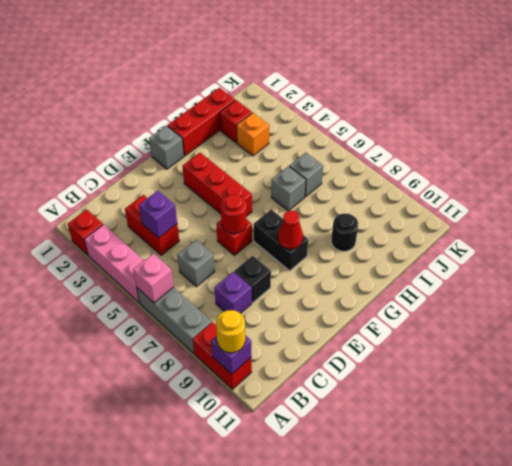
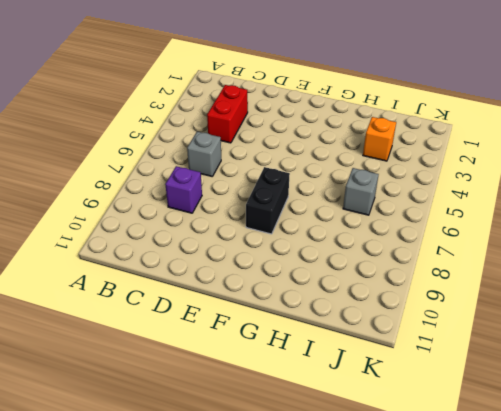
none -> red 1x1 brick [68,210,103,255]
none -> pink 1x3 brick [84,224,144,303]
none -> grey 1x3 brick [137,287,212,353]

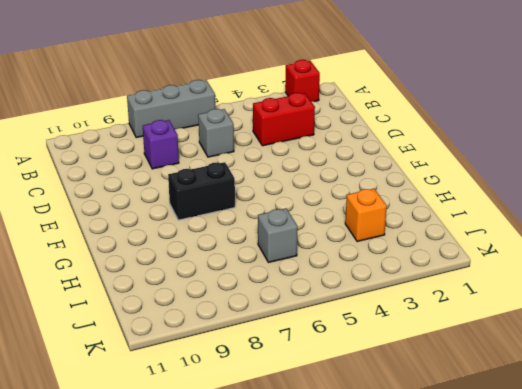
none -> pink 1x3 brick [84,224,144,303]
none -> red 1x2 brick [193,322,252,389]
none -> black 1x1 brick [234,256,271,303]

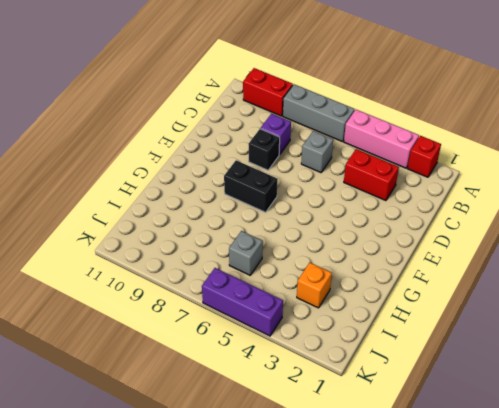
purple 1x3 brick [202,268,283,336] -> none
none -> red 1x1 brick [216,219,252,255]
none -> grey 1x1 brick [149,126,184,169]
none -> red 1x3 brick [182,153,252,216]

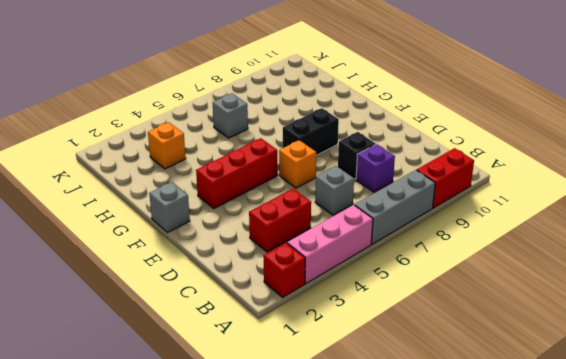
orange 1x1 brick [279,140,316,188] -> red 1x1 brick [216,219,252,255]
none -> red 1x3 brick [167,88,235,156]
none -> grey 1x1 brick [271,166,306,211]
none -> black 1x1 round brick [331,214,358,251]

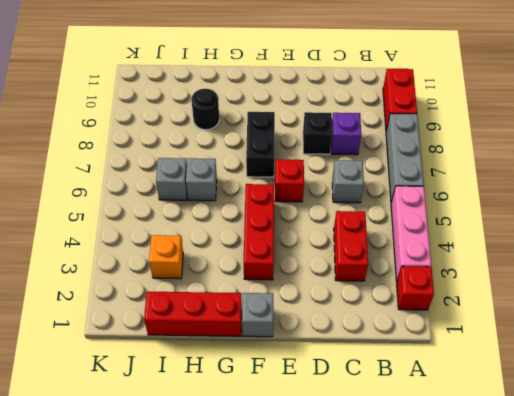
none -> red 1x1 brick [220,100,252,143]
none -> pink 1x1 brick [133,254,174,303]
none -> purple 1x1 brick [211,335,251,374]

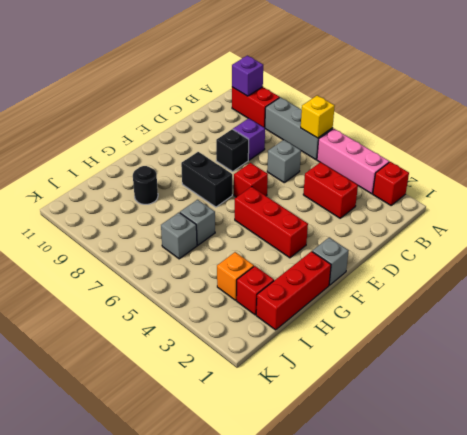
yellow 1x1 brick [301,95,335,138] -> pink 1x1 brick [133,254,174,303]
none -> purple 1x1 brick [139,191,177,238]
none -> red 1x1 round brick [221,195,246,234]
none -> red 1x1 cone [278,211,303,249]

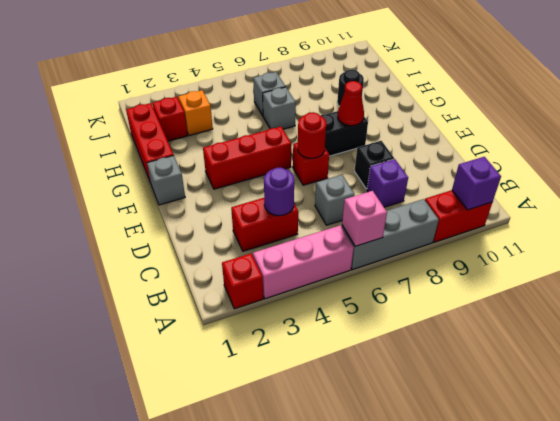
purple 1x1 round brick [264,167,294,216] -> purple 1x1 brick [139,191,177,238]
none -> yellow 1x1 round brick [216,310,245,353]

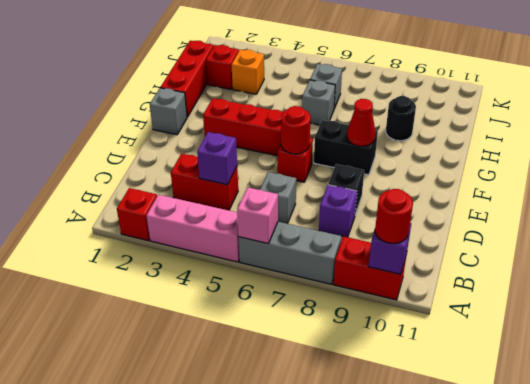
red 1x1 round brick [375,189,413,244] -> yellow 1x1 round brick [216,310,245,353]

